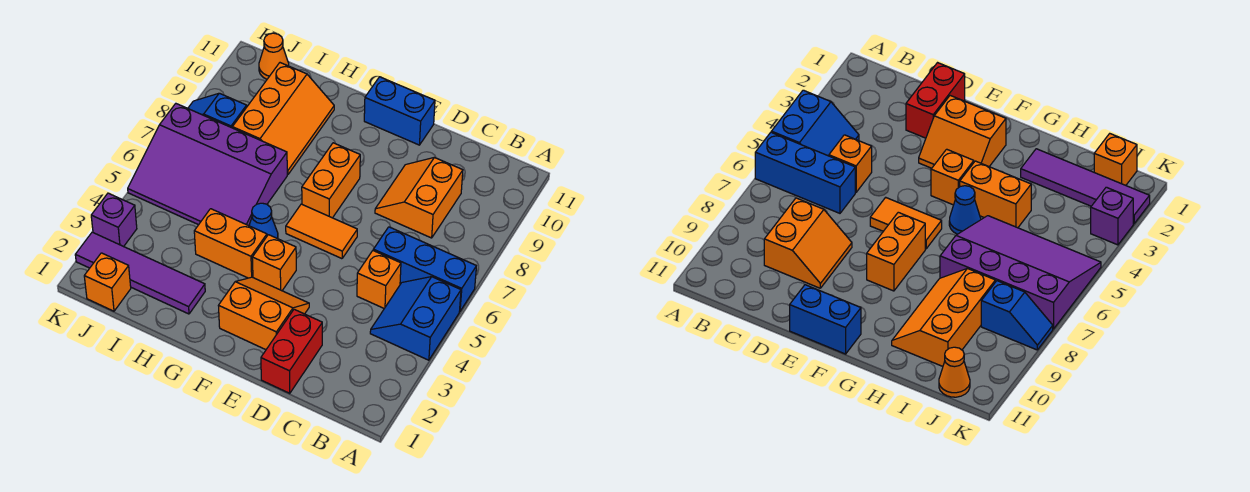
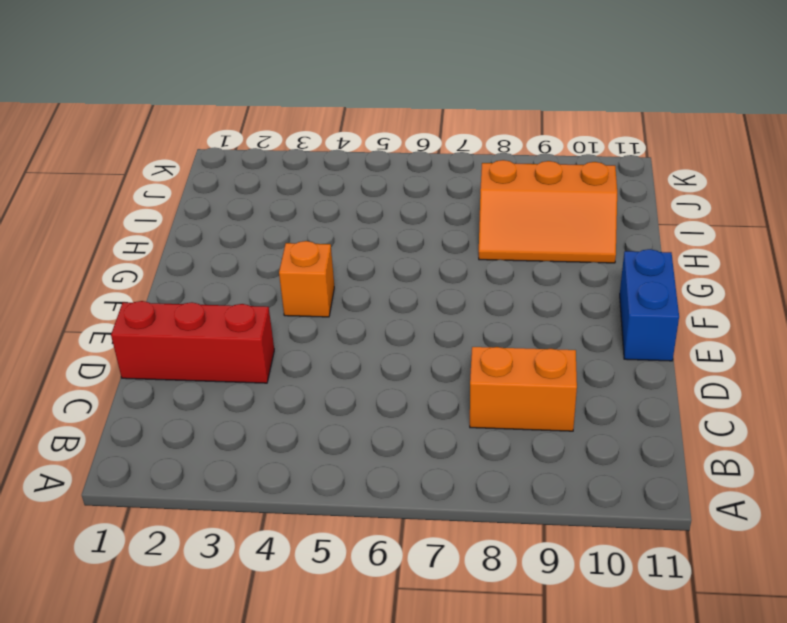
red 1x3 brick [111,301,274,383] -> red 1x2 brick [261,309,322,393]
none -> blue 2x2 slope [370,277,461,360]
none -> blue 1x3 brick [373,227,476,311]
none -> orange 1x1 brick [357,251,401,308]

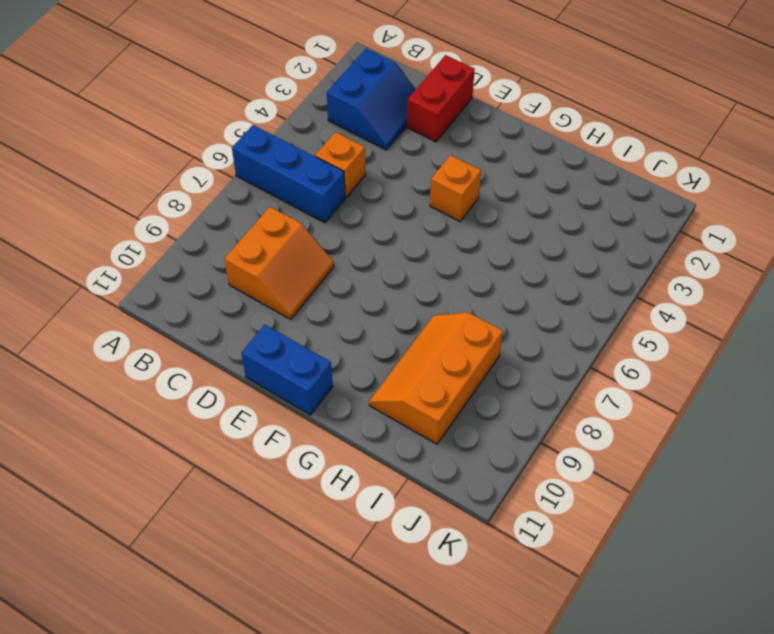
blue 2x2 slope [327,49,416,150] -> blue 2x2 slope moved to [370,277,461,360]
none -> orange 2x2 slope [218,277,309,350]
none -> orange 1x2 tile [286,204,357,259]
none -> orange 1x2 brick [302,143,360,218]

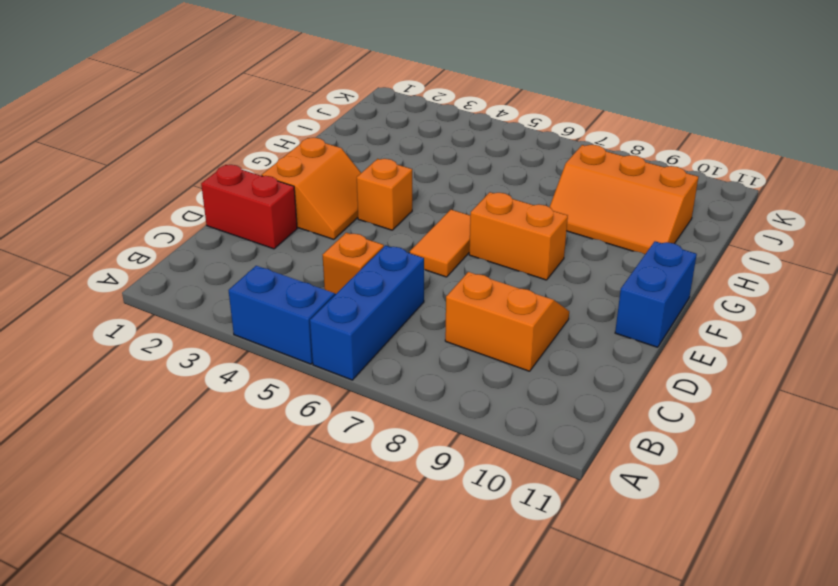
none -> orange 1x2 brick [194,209,267,278]
none -> blue 1x1 cone [249,203,278,239]
none -> purple 1x4 tile [75,232,205,314]

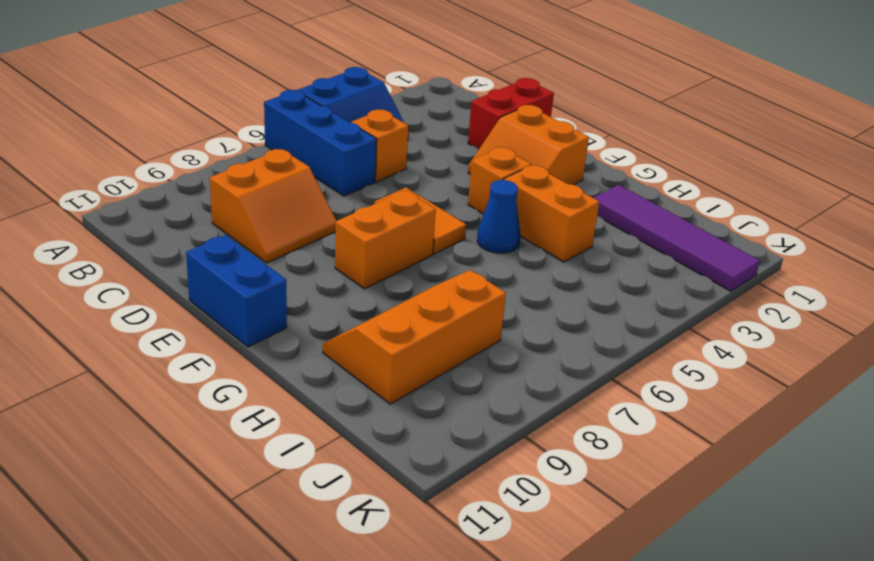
none -> purple 3x4 slope [128,104,287,226]
none -> orange 1x1 brick [84,253,131,311]
none -> blue 1x2 slope [188,93,247,128]

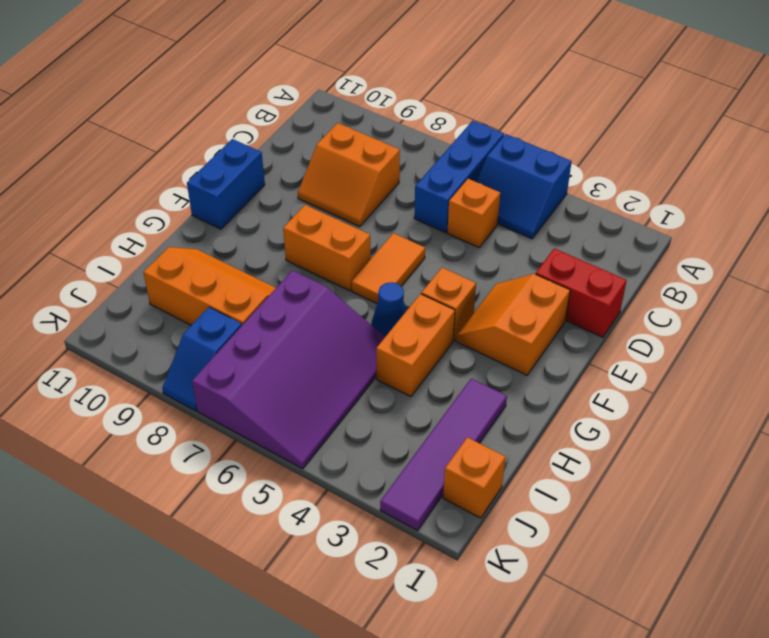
none -> orange 1x1 cone [259,33,289,79]
none -> purple 1x1 brick [91,193,137,247]

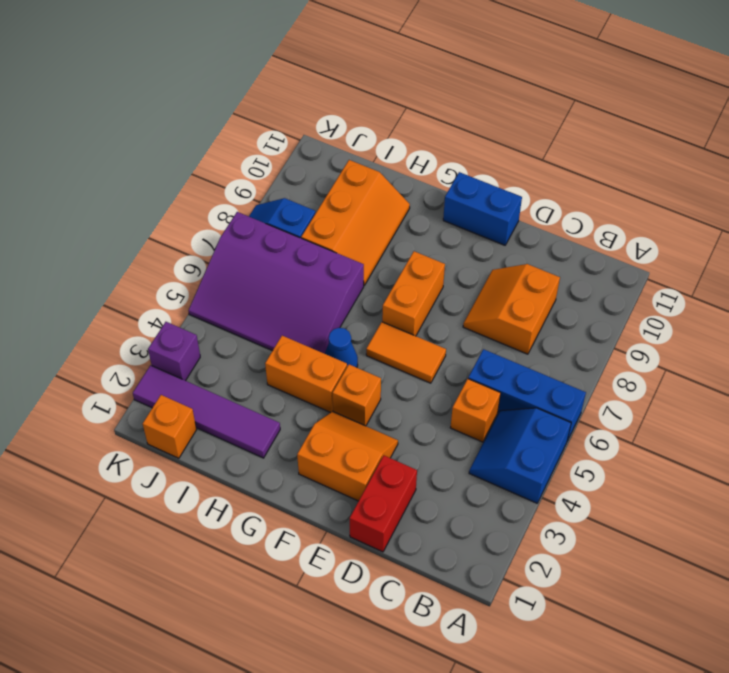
none -> orange 1x1 cone [259,33,289,79]

